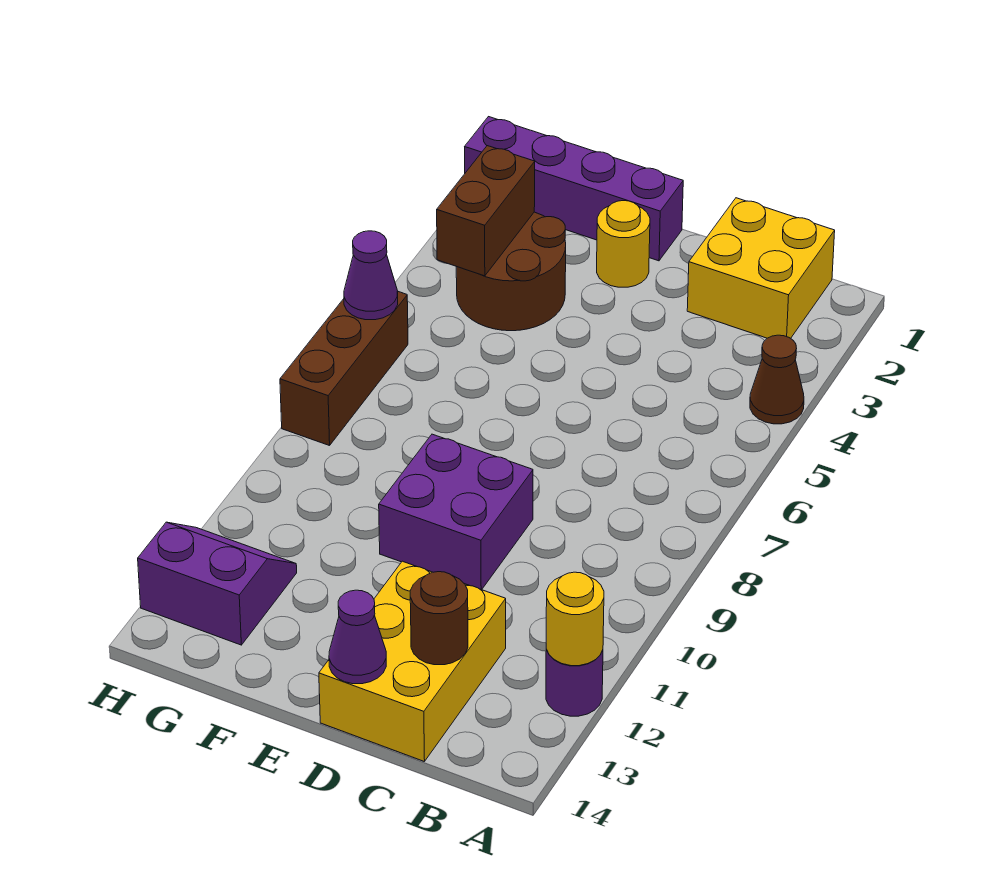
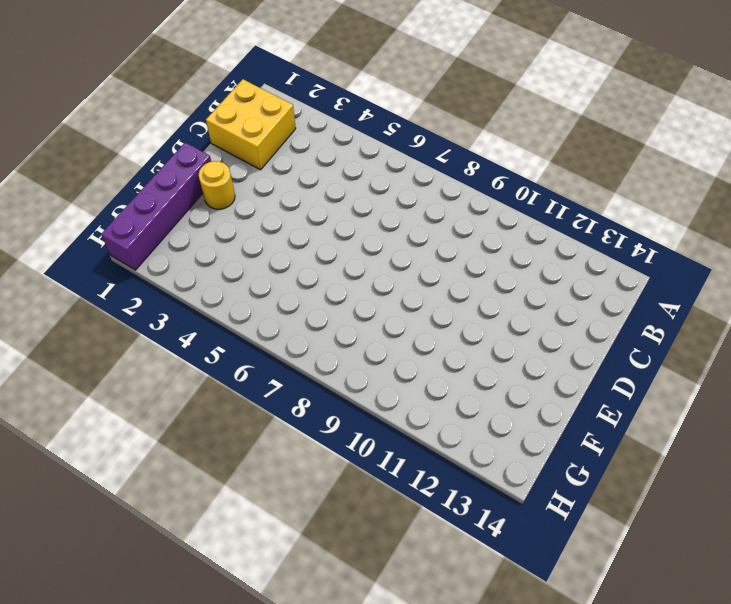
none -> brown 1x1 cone [750,335,804,424]
none -> purple 1x1 round brick [546,650,603,716]
none -> yellow 2x3 brick [319,561,506,762]

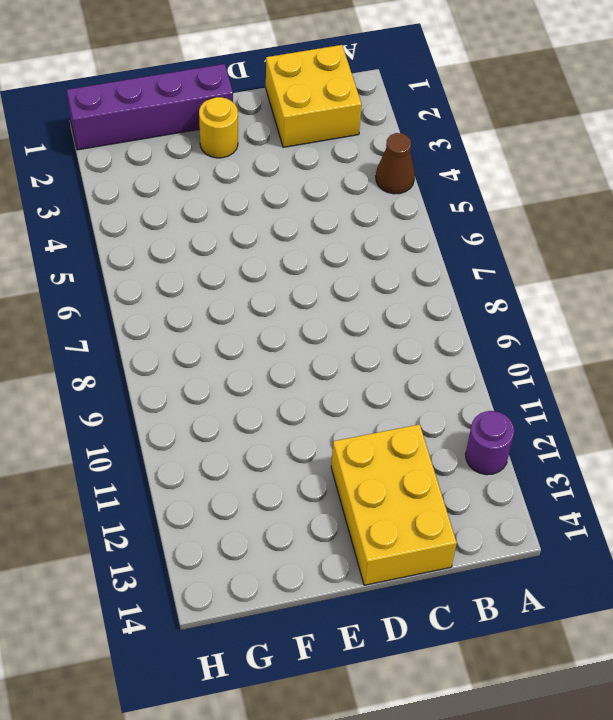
none -> purple 2x2 brick [379,434,533,590]
none -> brown 2x2 round brick [456,212,566,331]
none -> purple 2x2 slope [138,522,297,645]

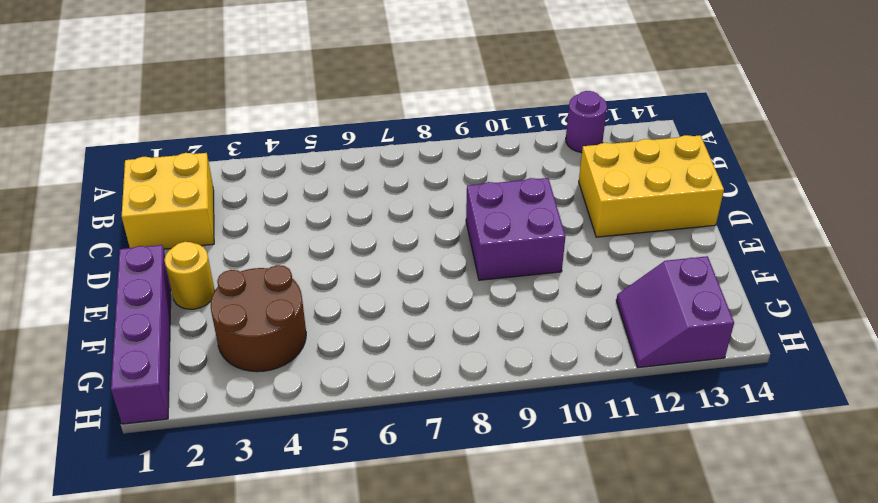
none -> brown 1x1 cone [750,335,804,424]
none -> brown 1x3 brick [280,292,408,446]
none -> yellow 1x1 round brick [546,572,604,666]

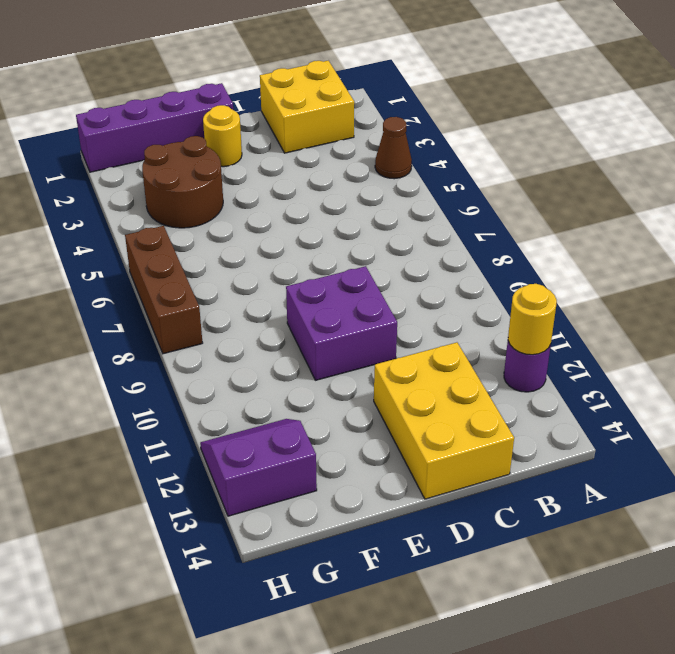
none -> brown 1x1 round brick [410,572,468,665]
none -> purple 1x1 cone [329,590,386,684]
none -> brown 1x2 brick [437,146,535,276]

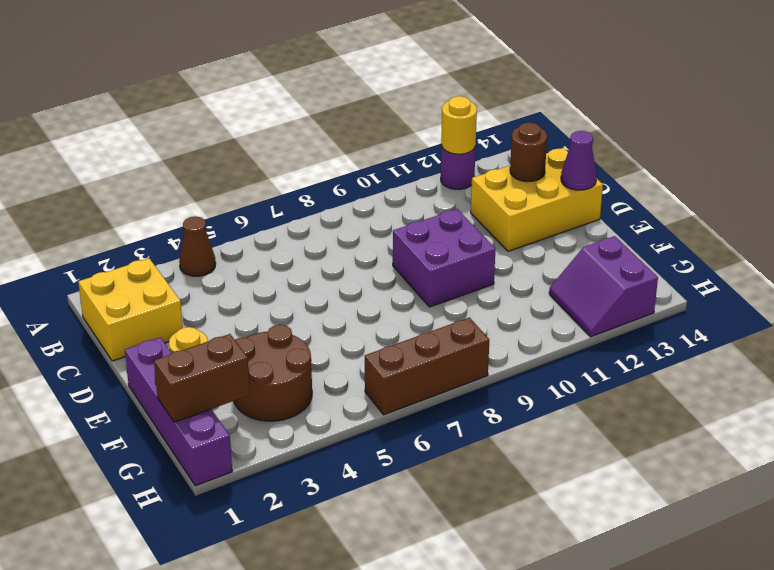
brown 1x2 brick [154,334,250,422] -> brown 1x2 brick moved to [437,146,535,276]
none -> purple 1x1 cone [344,231,398,320]

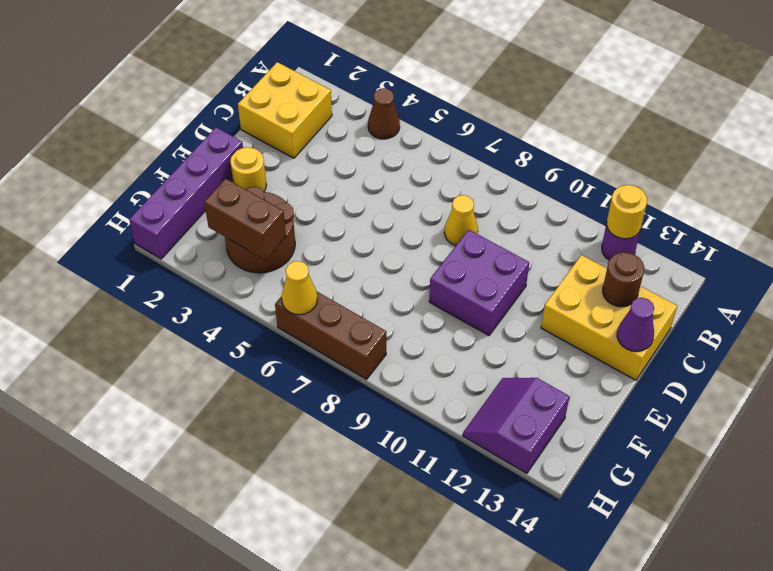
yellow 1x1 cone [444,195,478,246] -> none
yellow 1x1 cone [282,261,317,315] -> purple 1x1 cone [344,231,398,320]

